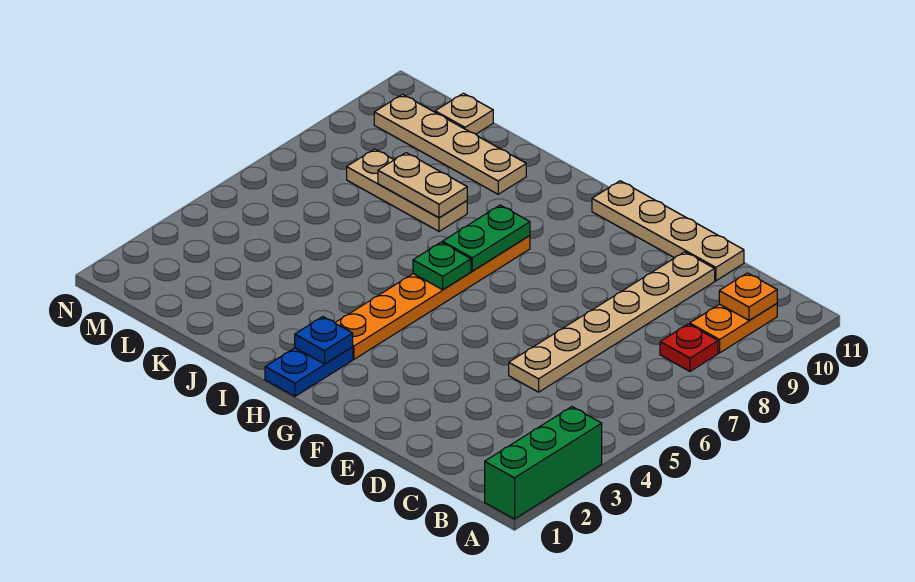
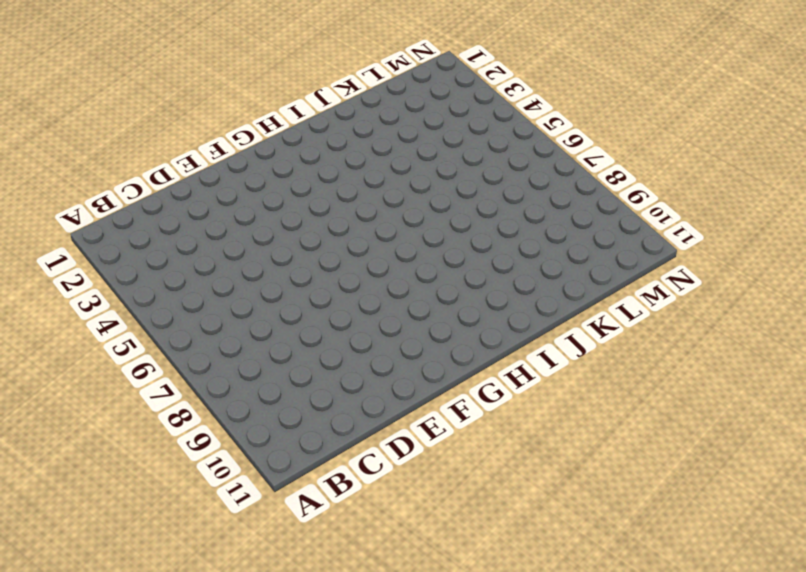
none -> green 1x3 brick [485,407,602,519]
none -> red 1x1 plate [660,324,718,371]
none -> orange 1x2 plate [690,303,777,353]

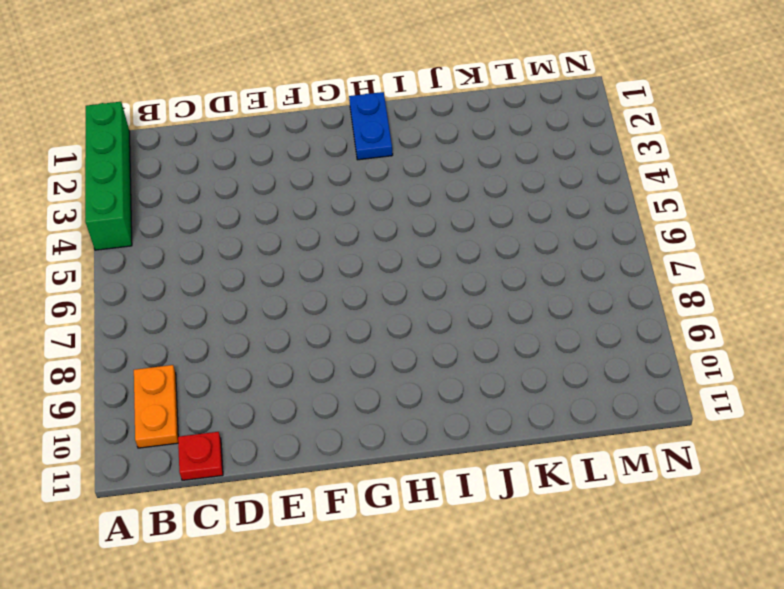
green 1x4 brick [85,102,132,250] -> green 1x3 brick [485,407,602,519]
red 1x1 plate [178,432,223,480] -> red 1x1 plate moved to [660,324,718,371]
none -> tan 1x6 plate [509,252,715,392]
none -> tan 1x4 plate [592,181,744,281]
none -> orange 1x6 plate [335,235,530,359]

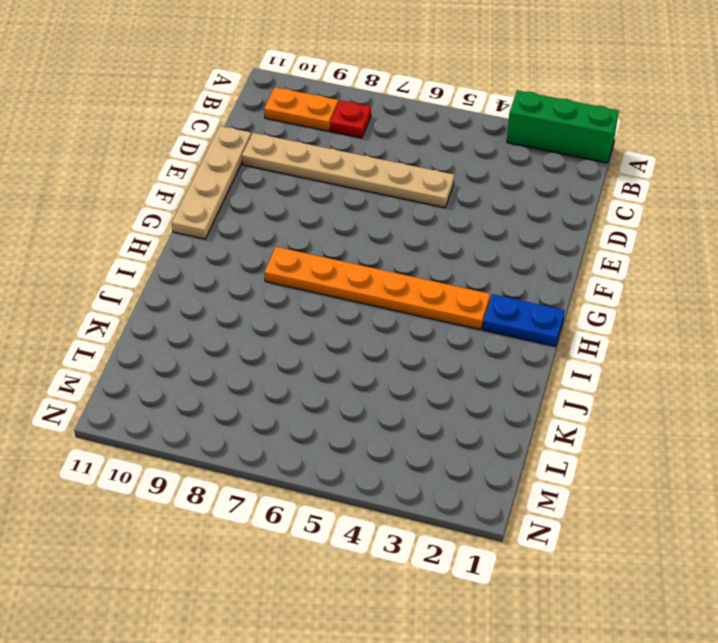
none -> tan 1x3 plate [347,149,467,231]
none -> tan 1x4 plate [374,94,526,194]
none -> tan 1x1 plate [435,93,493,134]

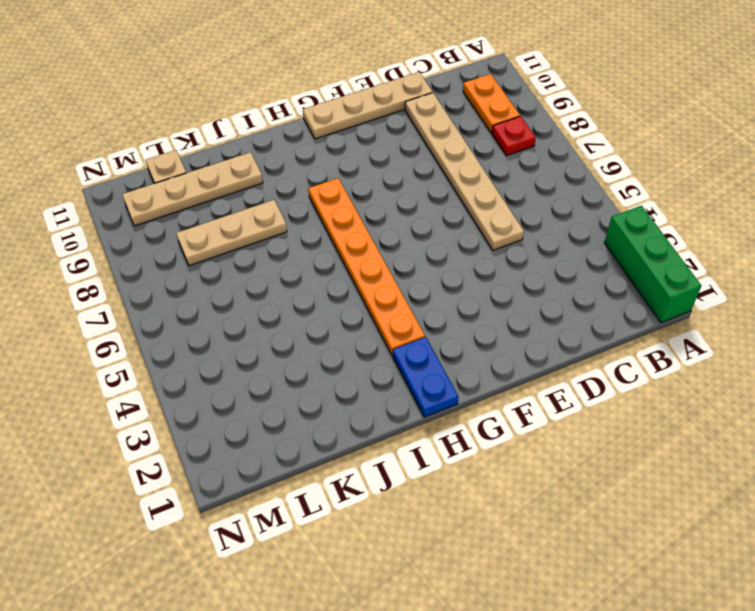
none -> orange 1x1 plate [719,273,777,321]
none -> blue 1x1 plate [295,317,353,364]
none -> green 1x1 plate [413,242,471,290]

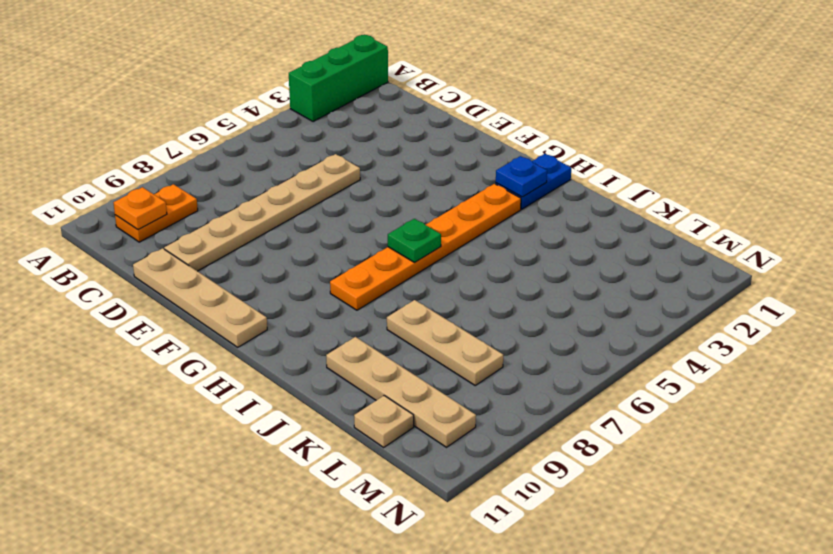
none -> red 1x1 plate [660,324,718,371]
none -> green 1x2 plate [442,205,530,271]
none -> tan 1x2 plate [378,153,467,218]

